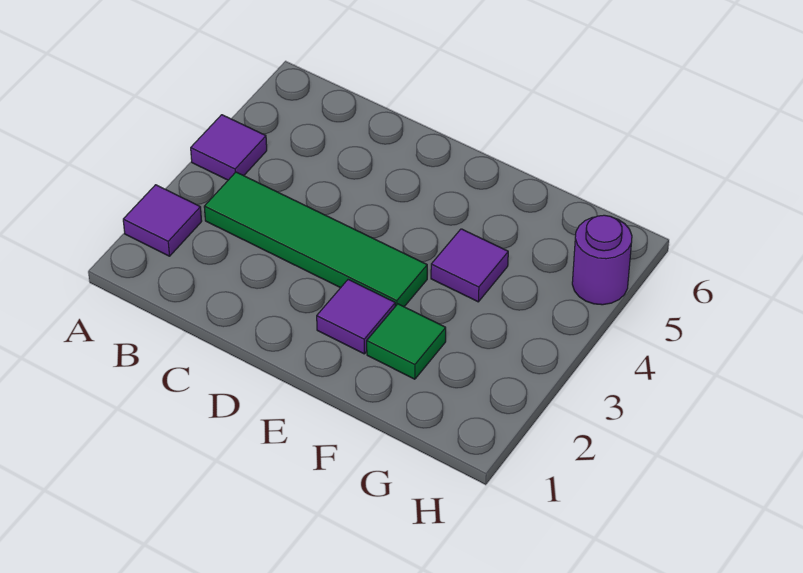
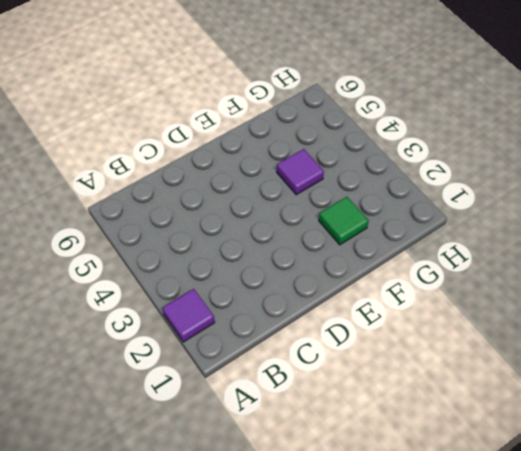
none -> purple 1x1 tile [191,115,267,180]
none -> green 1x4 tile [204,172,427,307]

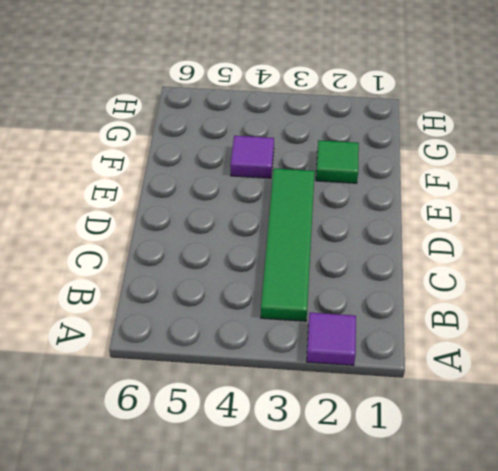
none -> purple 1x1 tile [191,115,267,180]
none -> purple 1x1 tile [317,280,395,354]

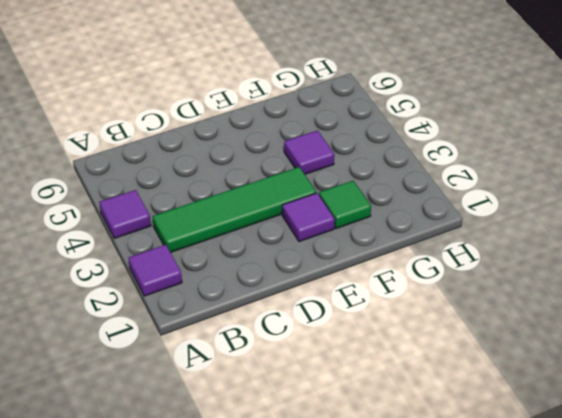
none -> purple 1x1 round brick [572,215,632,305]

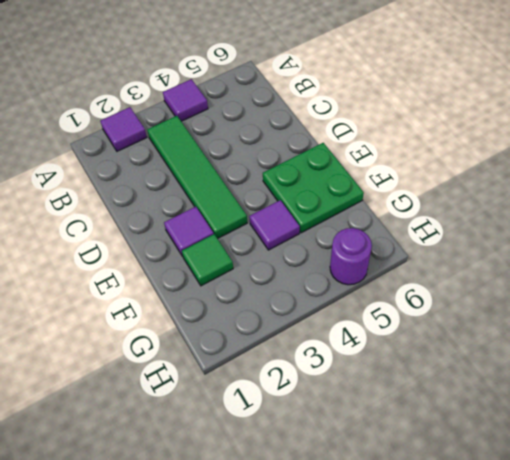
green 2x2 plate [263,143,364,233] -> none

